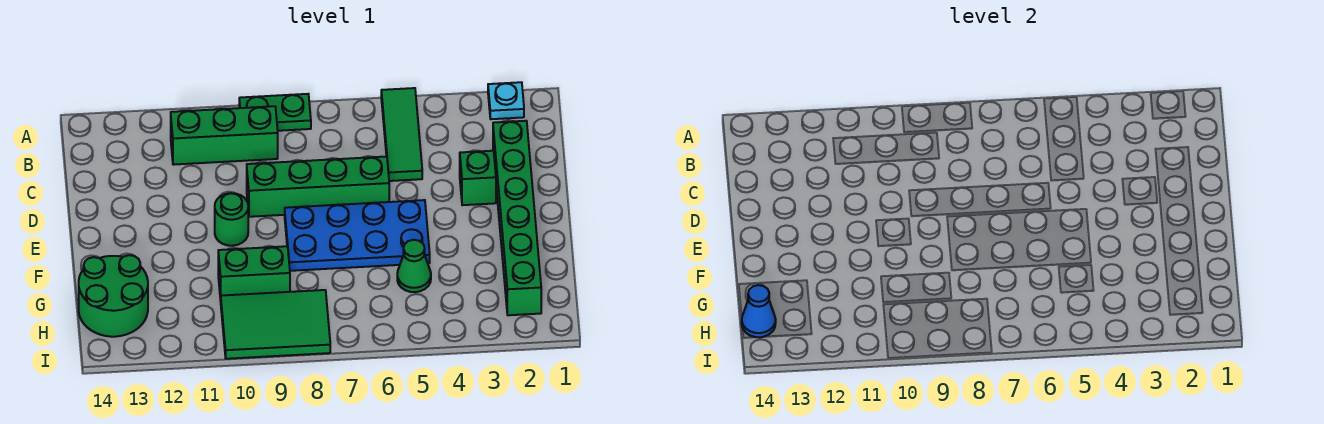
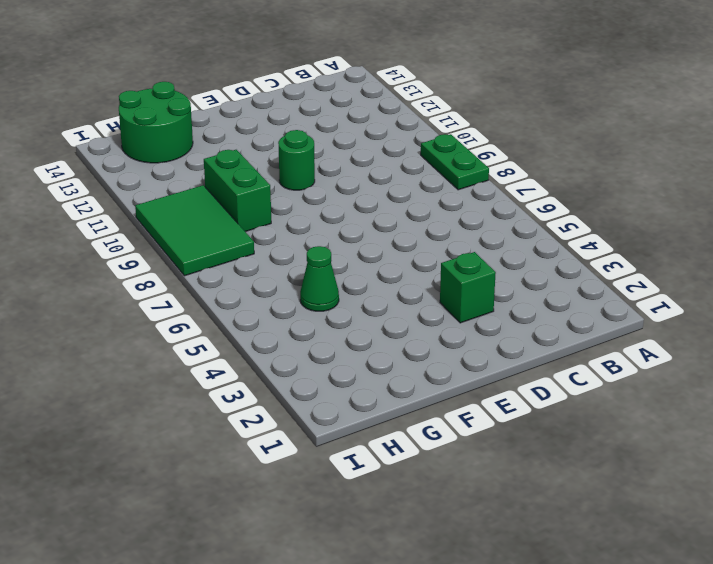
none -> cyan 1x1 plate [488,82,524,119]
none -> green 1x3 tile [381,88,422,181]
none -> green 1x3 brick [171,106,278,165]

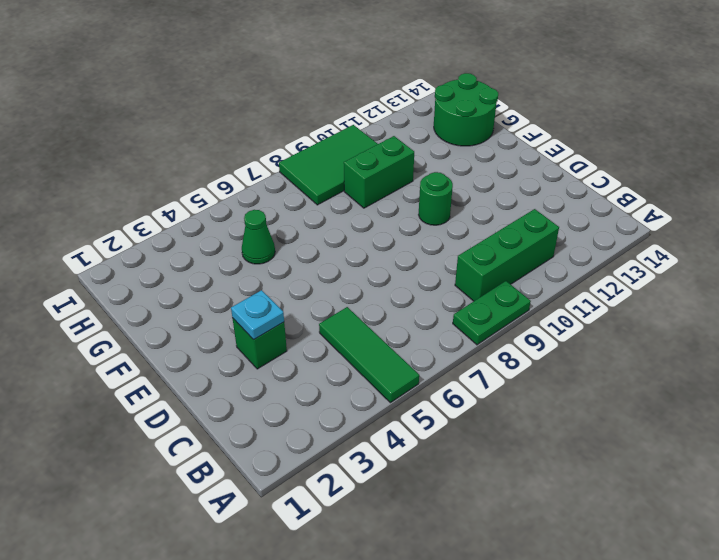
cyan 1x1 plate [231,290,284,340] -> cyan 1x1 plate moved to [488,82,524,119]
none -> green 1x6 brick [493,121,541,315]
none -> green 1x4 brick [247,156,389,217]
none -> blue 2x4 plate [285,200,430,271]

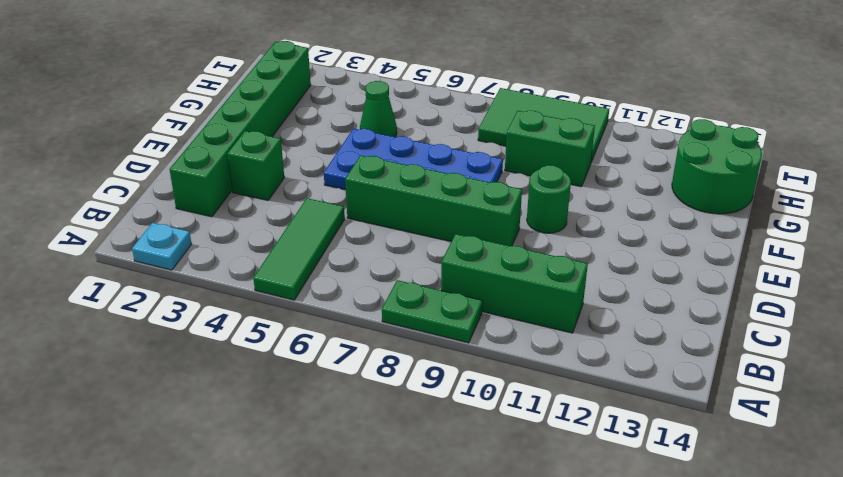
none -> blue 1x1 cone [742,285,776,338]

